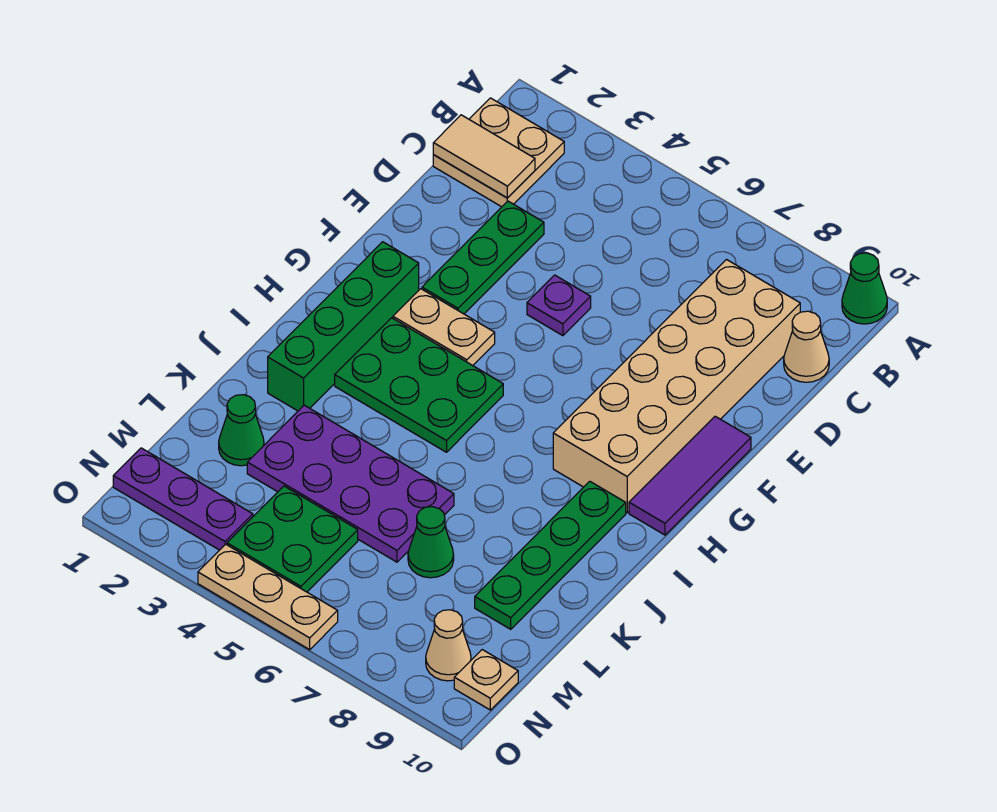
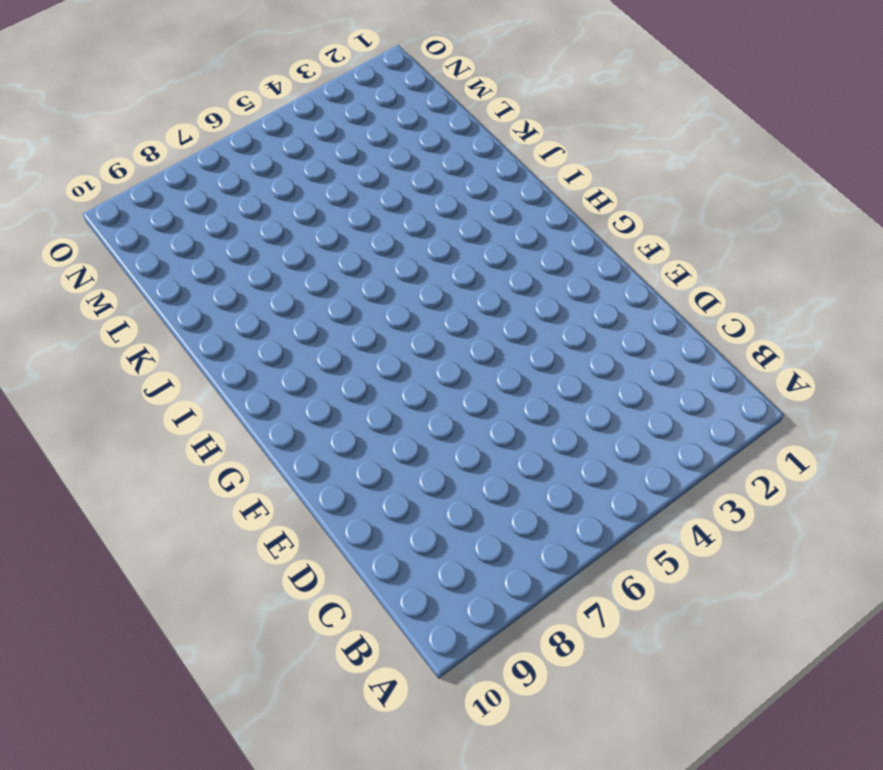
none -> green 1x1 cone [842,253,887,324]
none -> tan 2x2 plate [433,98,564,207]
none -> tan 2x6 brick [553,260,800,513]

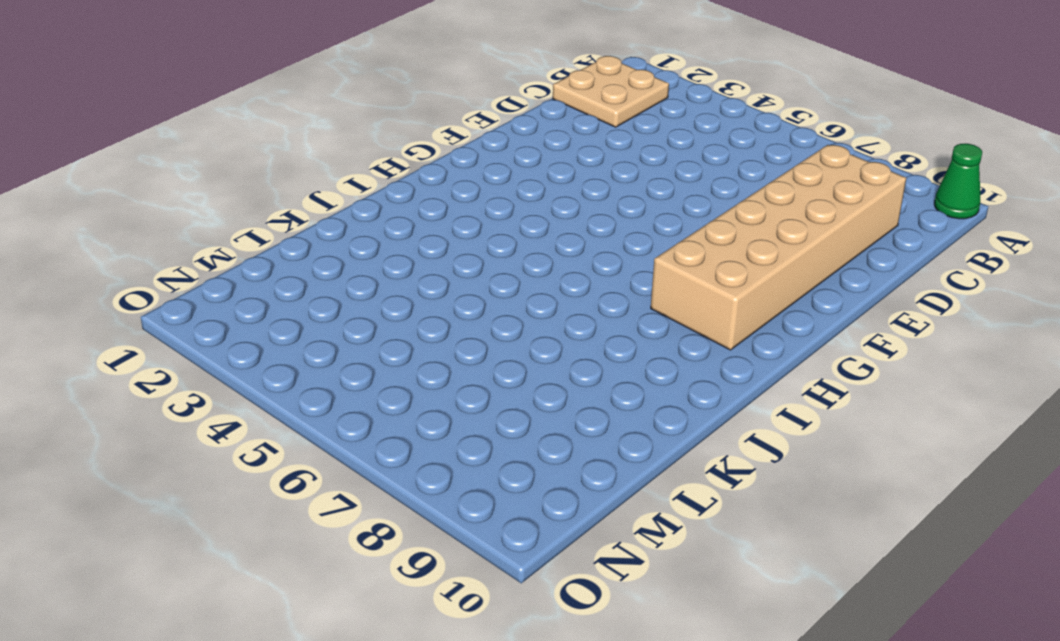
none -> tan 1x1 cone [784,311,829,382]
none -> green 1x3 plate [422,201,544,314]
none -> purple 1x1 plate [527,275,591,336]

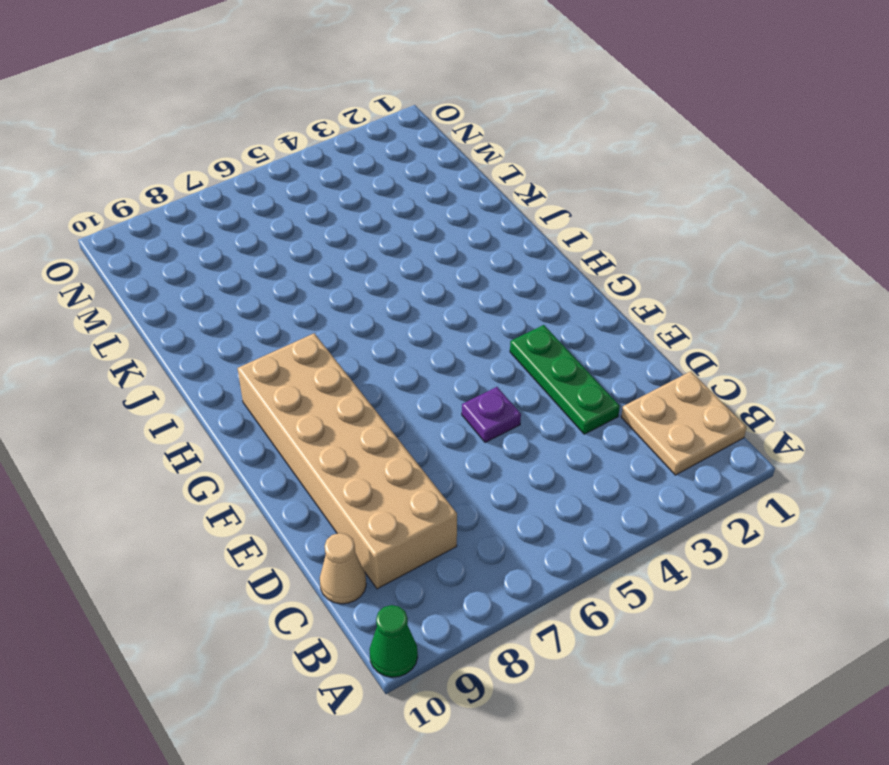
none -> purple 1x3 tile [629,416,751,535]
none -> green 1x4 brick [268,242,419,411]
none -> tan 1x2 plate [393,289,495,366]

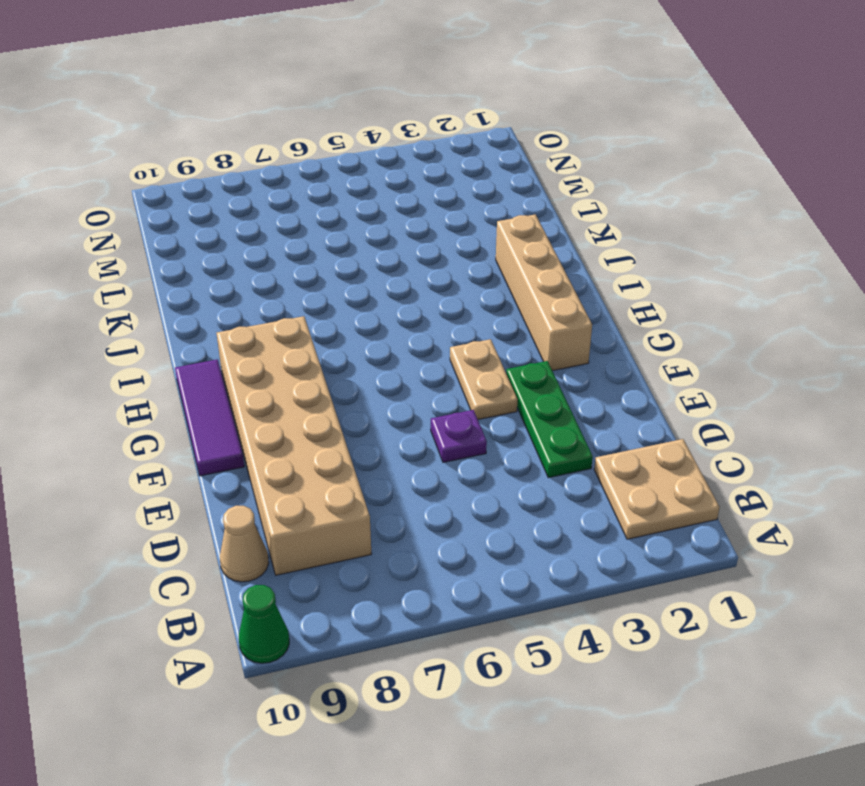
tan 1x2 plate [450,339,518,420] -> tan 1x2 plate turned to [393,289,495,366]
tan 1x4 brick [496,214,592,371] -> green 1x4 brick [268,242,419,411]
none -> green 2x3 plate [335,318,503,452]
none -> green 1x4 plate [475,481,626,629]
none -> purple 2x4 plate [247,405,454,562]

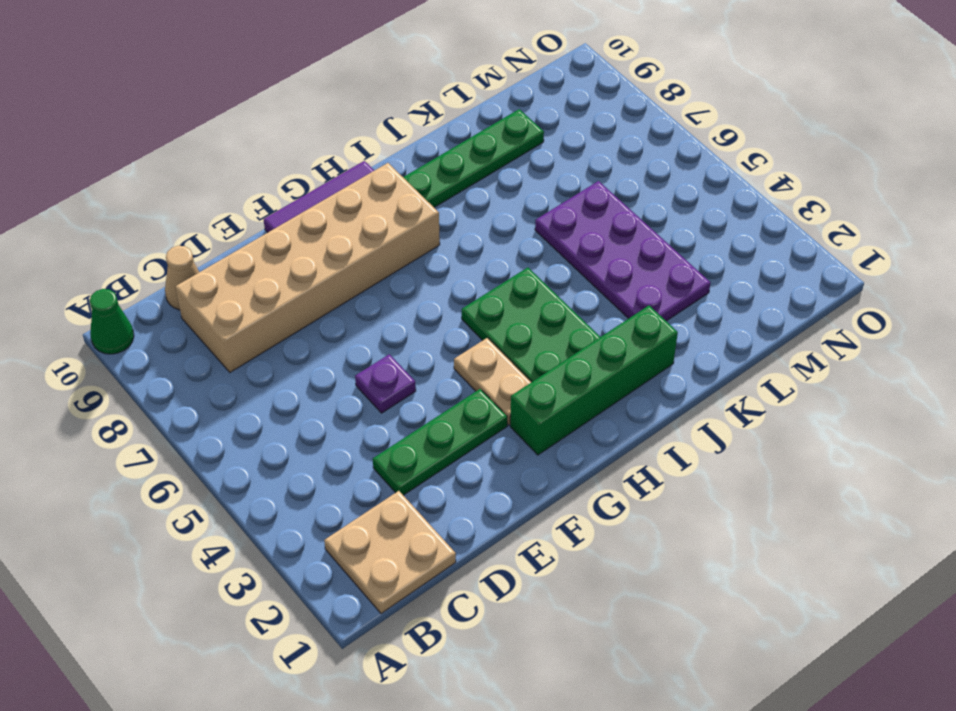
none -> green 1x1 cone [219,395,264,466]
none -> green 1x1 cone [408,507,454,578]
none -> green 2x2 plate [227,486,358,592]

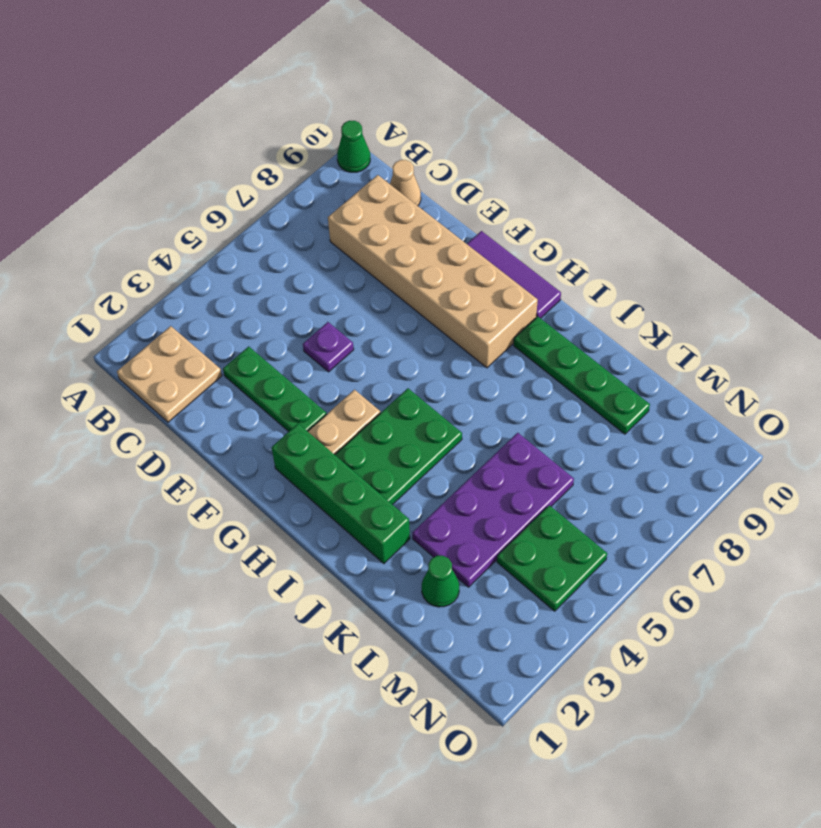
none -> green 1x1 cone [408,507,454,578]
none -> purple 1x3 plate [113,448,253,550]
none -> tan 1x1 cone [426,610,471,681]

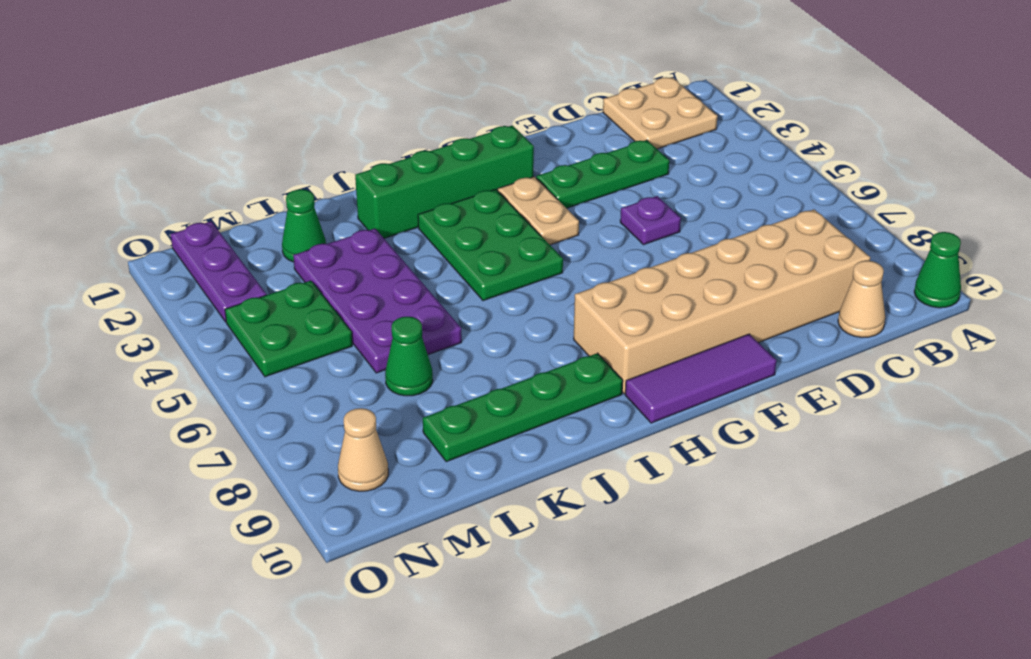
none -> tan 1x1 plate [454,650,518,710]
none -> tan 1x3 plate [198,544,338,650]
none -> tan 1x2 tile [433,115,535,198]

